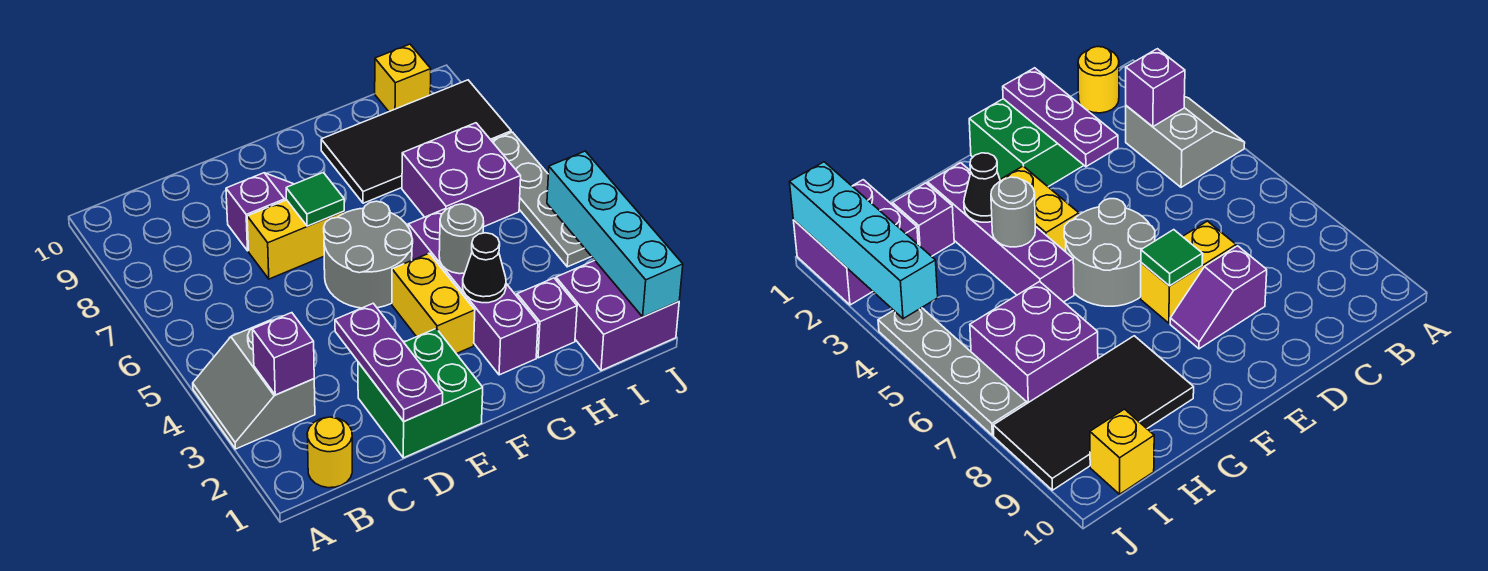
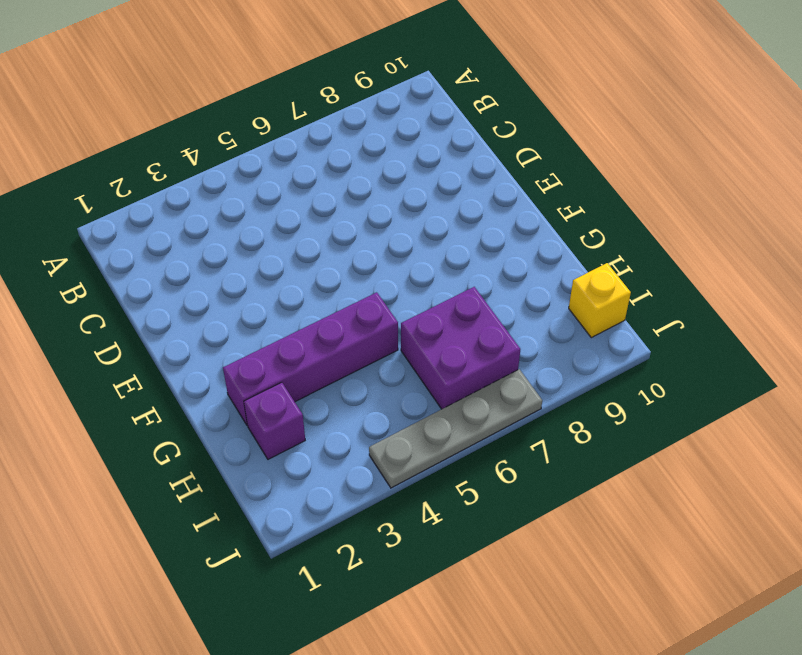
none -> grey 2x2 slope [193,320,315,449]
none -> yellow 1x1 round brick [307,417,352,488]
none -> green 2x2 brick [358,329,483,458]

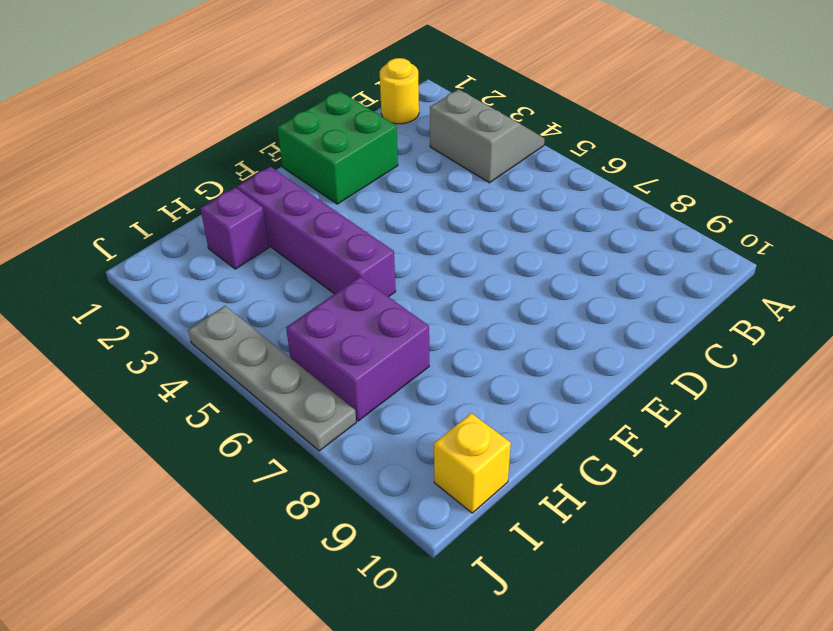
none -> yellow 1x2 brick [247,200,344,279]
none -> purple 1x2 slope [226,173,293,251]
none -> grey 2x2 round brick [324,201,413,308]

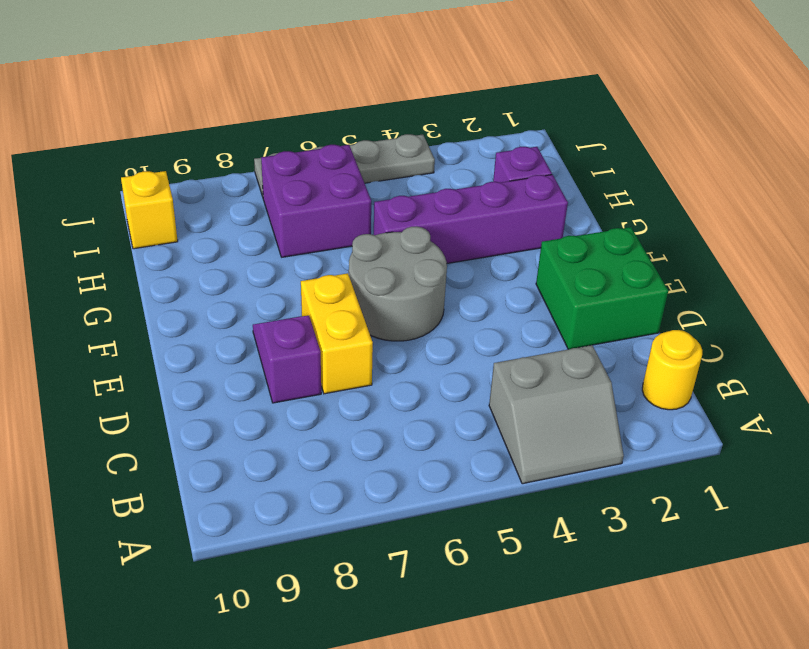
none -> yellow 1x2 brick [392,253,475,354]
none -> black 2x4 tile [321,80,511,203]
none -> purple 2x2 brick [556,261,679,371]

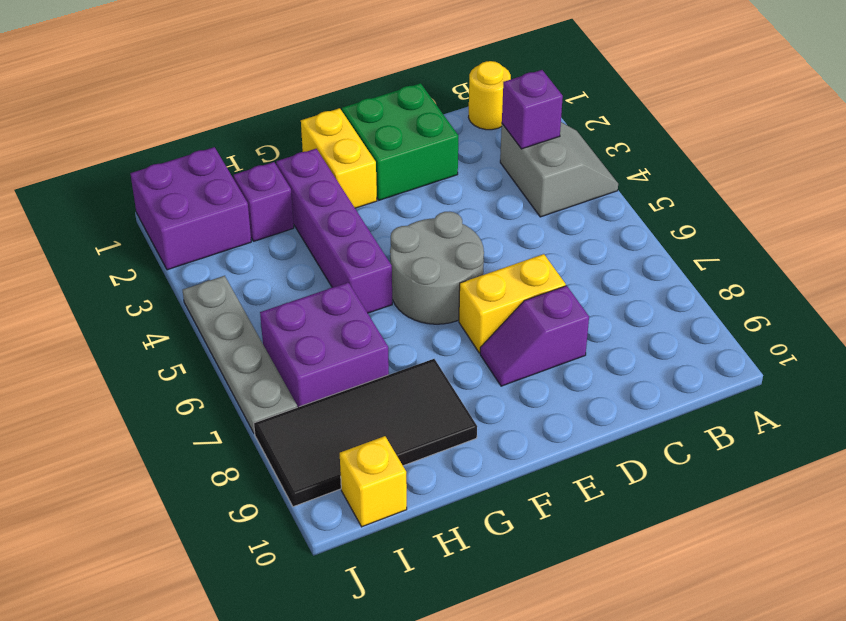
yellow 1x2 brick [301,108,377,208] -> yellow 1x2 brick moved to [392,253,475,354]
none -> purple 1x3 plate [335,303,443,421]
none -> green 1x1 tile [286,173,344,226]
none -> black 1x1 cone [463,233,506,303]

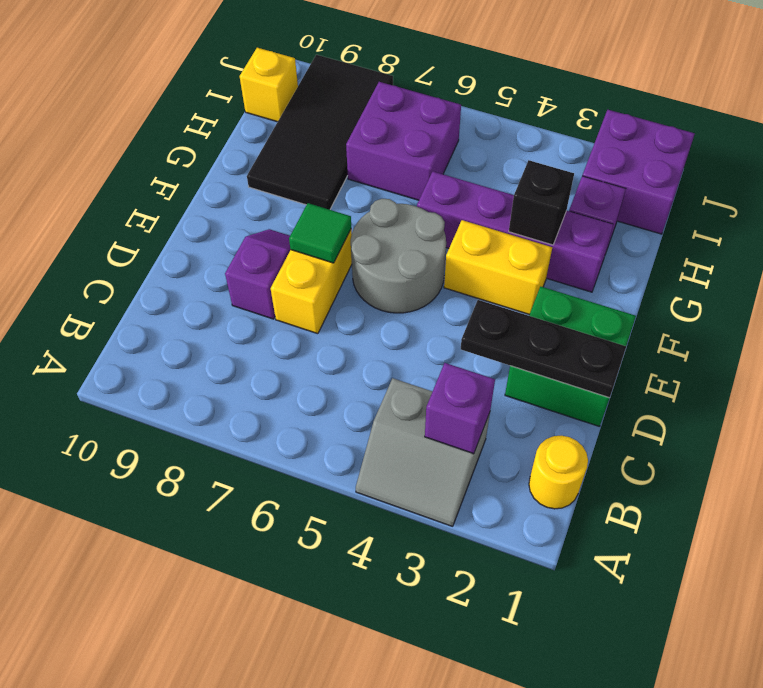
black 1x3 plate [461,300,626,398] -> purple 1x3 plate [335,303,443,421]
black 1x1 brick [509,160,574,245] -> black 1x1 cone [463,233,506,303]
none -> grey 1x4 plate [492,132,592,267]
none -> grey 1x1 round brick [439,204,484,274]
none -> cyan 1x4 brick [547,151,683,317]

